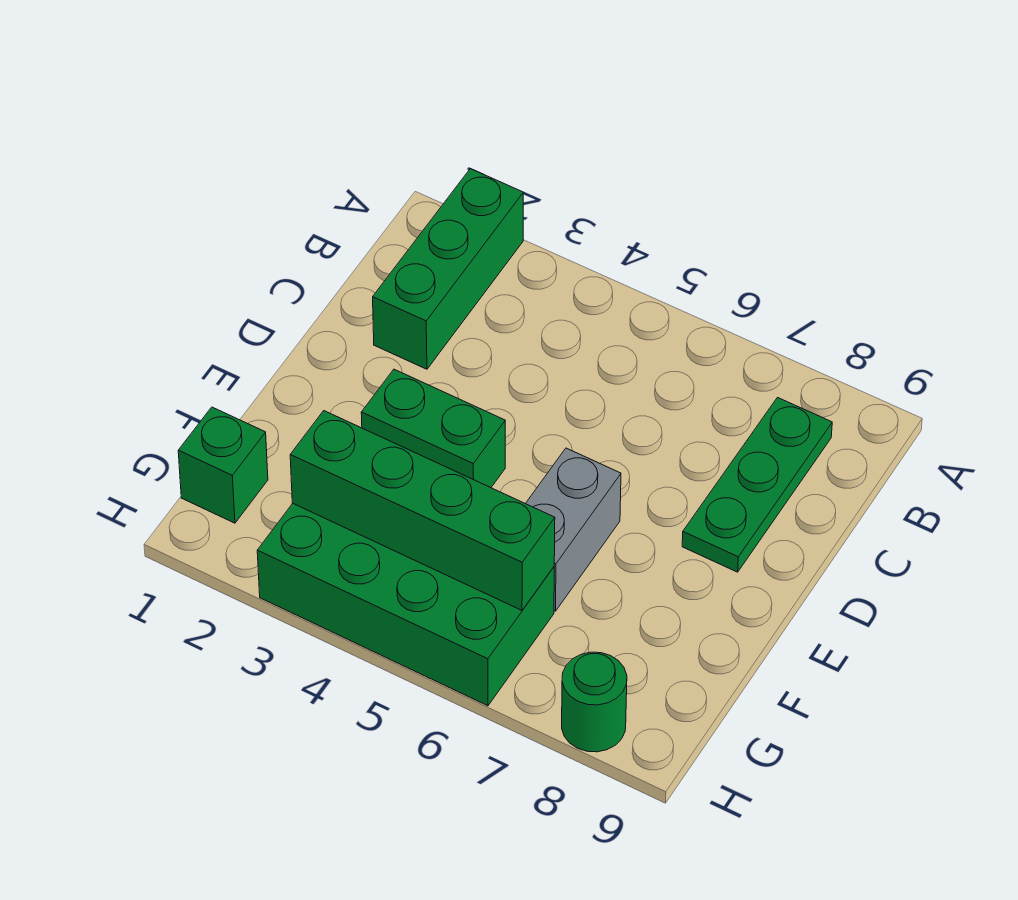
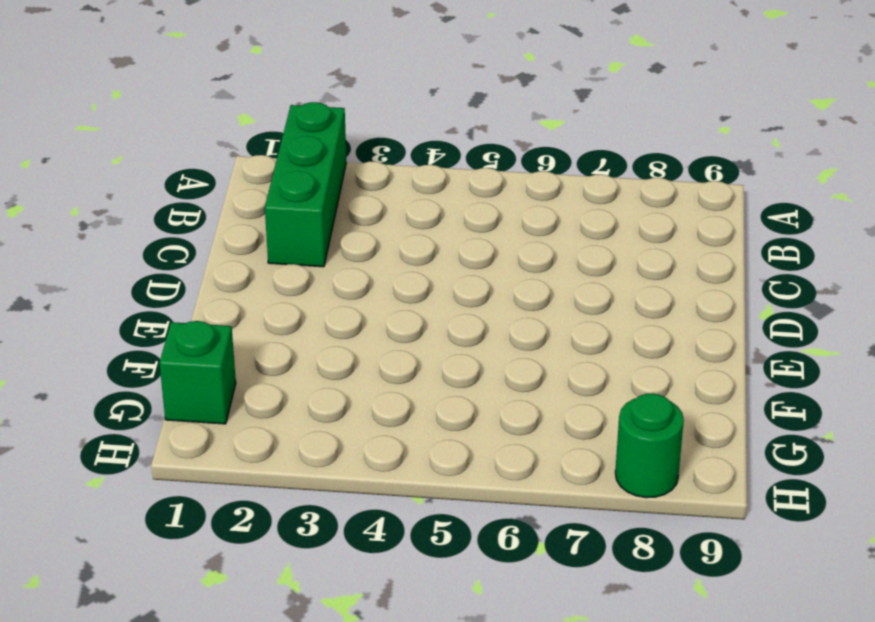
none -> green 1x3 plate [682,398,832,572]
none -> green 1x2 brick [361,369,505,488]

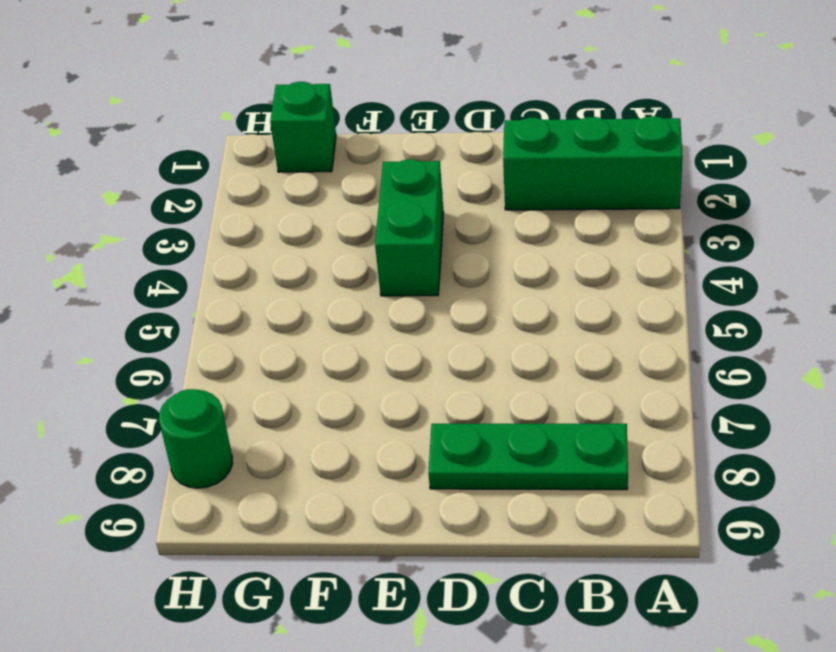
none -> grey 1x2 brick [525,448,621,611]
none -> green 2x4 brick [257,503,554,706]

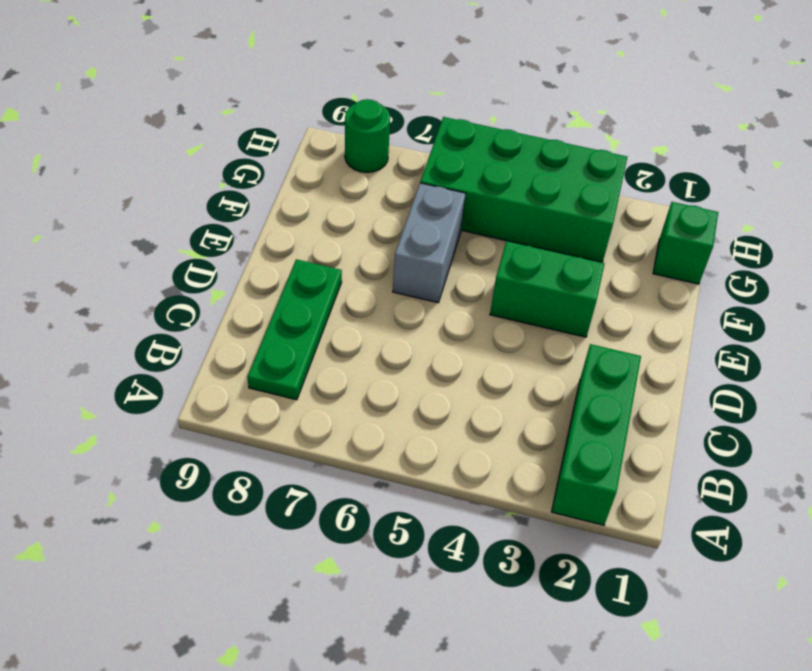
none -> green 1x4 brick [290,411,555,610]

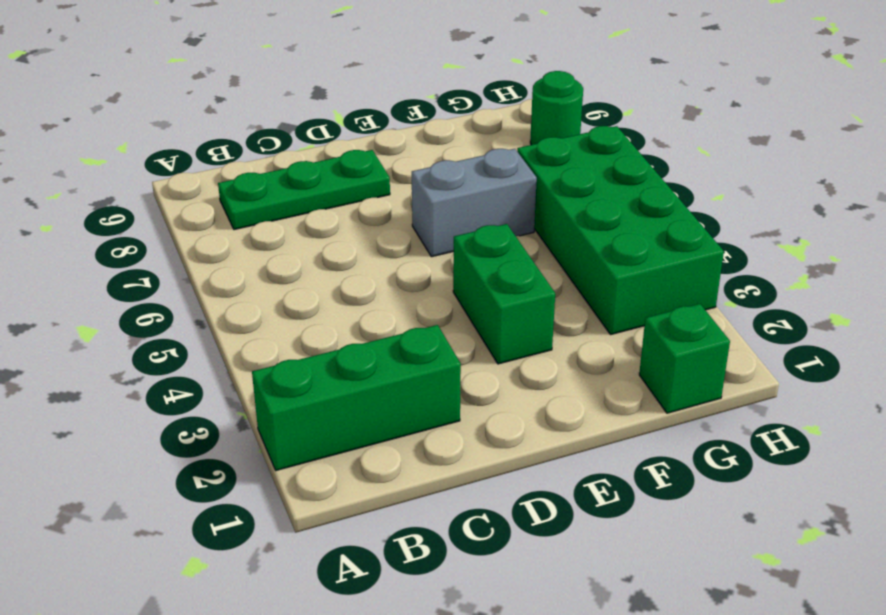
none -> green 1x4 brick [290,411,555,610]

